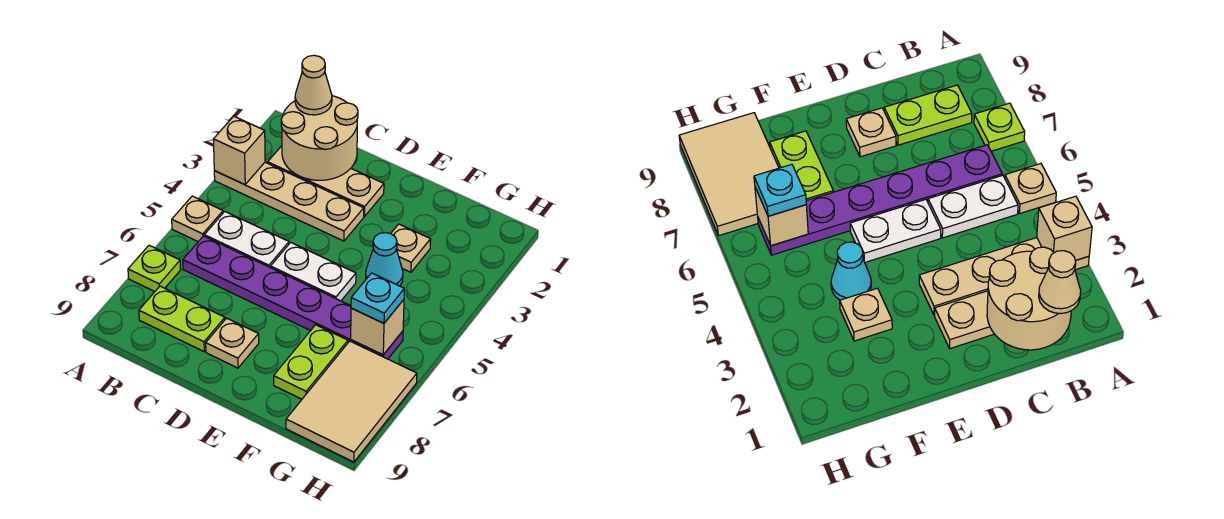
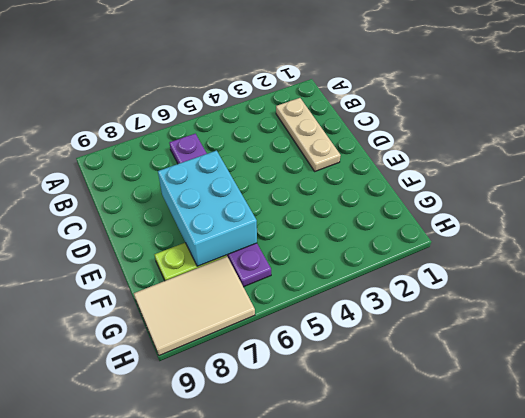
cyan 2x3 brick [158,151,257,266] -> none
none -> tan 1x4 plate [214,162,364,241]
none -> tan 1x1 plate [172,196,223,241]
none -> lime 1x1 plate [128,245,181,292]

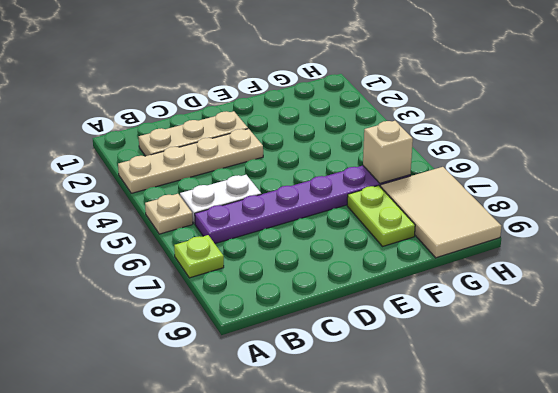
none -> lime 1x2 plate [139,286,225,352]
none -> white 1x2 plate [271,243,356,301]
none -> tan 1x1 plate [206,318,259,368]

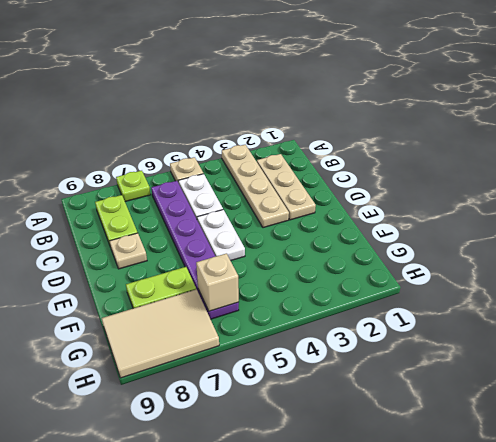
none -> tan 1x1 plate [391,224,431,272]
none -> cyan 1x1 cone [366,233,403,286]
none -> tan 1x1 brick [214,116,265,185]

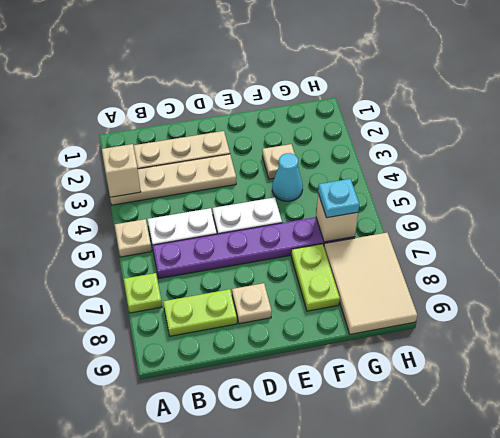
none -> tan 2x2 round brick [281,96,358,180]
none -> tan 1x1 cone [295,55,332,115]

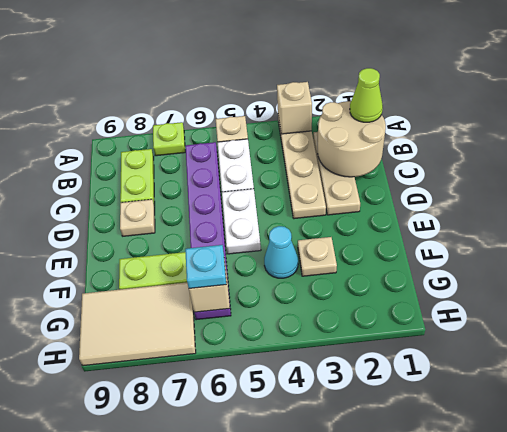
lime 1x1 cone [350,68,383,122] -> tan 1x1 cone [295,55,332,115]

